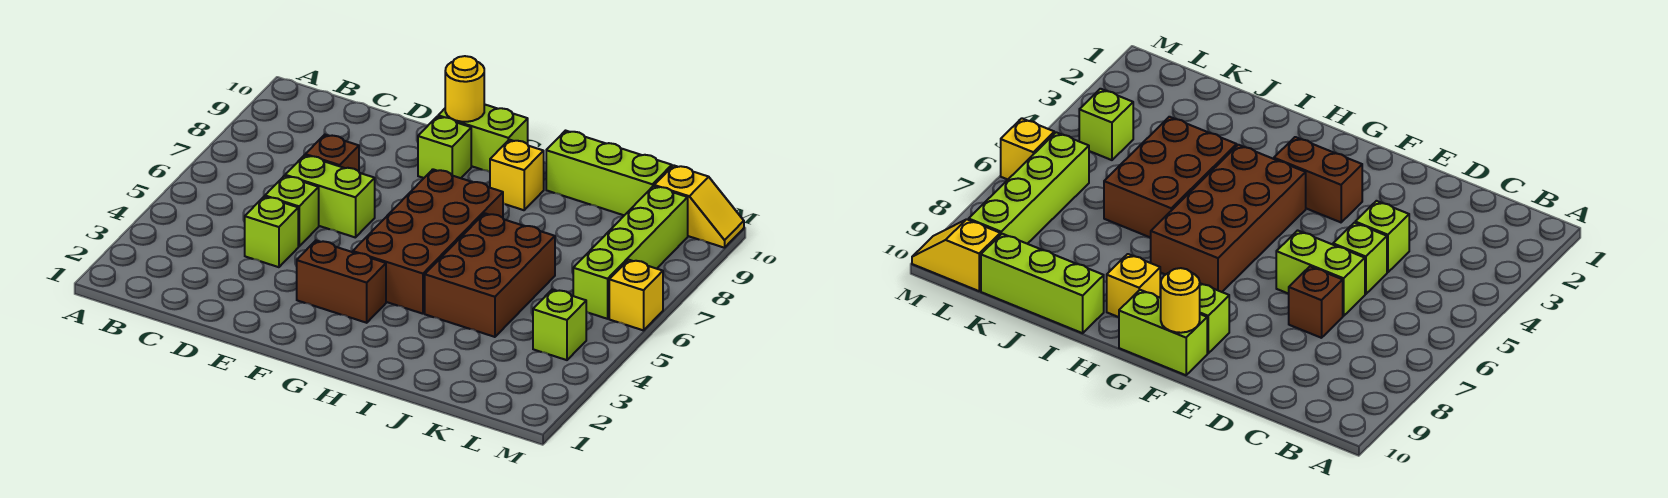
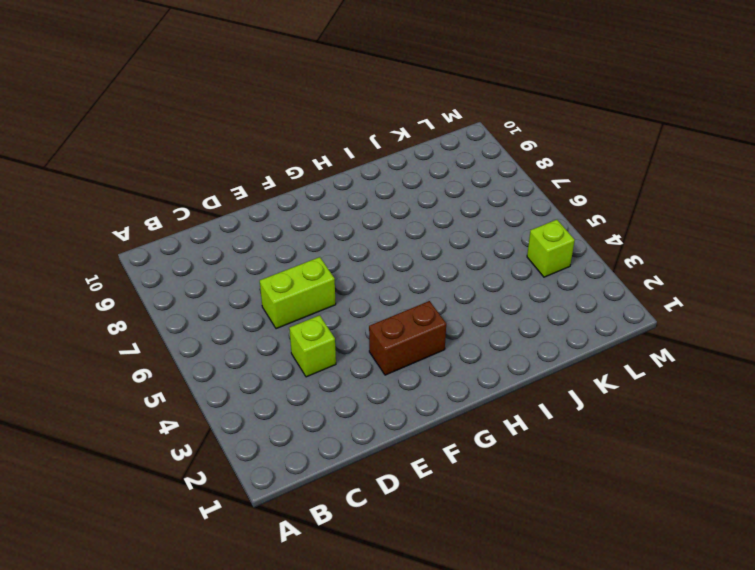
none -> lime 1x1 brick [265,176,319,246]
none -> brown 1x1 brick [305,135,359,171]
none -> lime 1x1 brick [418,116,471,178]

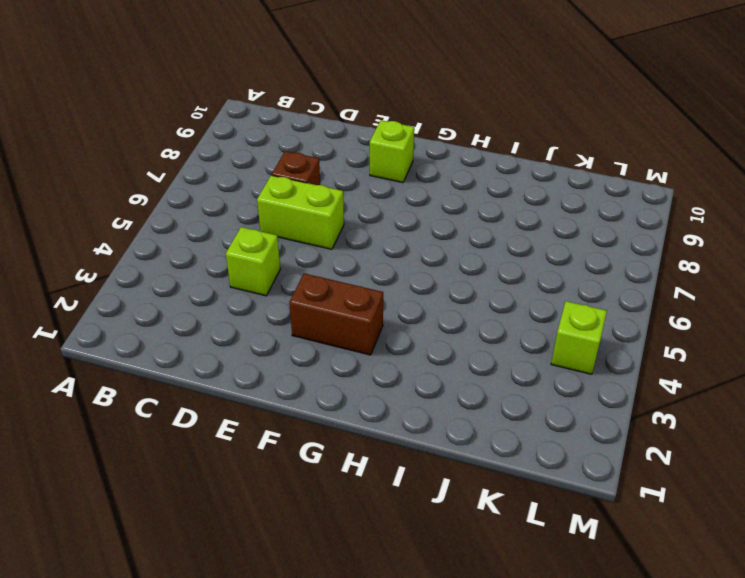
none -> lime 1x1 brick [265,176,319,246]
none -> lime 1x2 brick [438,104,528,172]
none -> brown 2x4 brick [353,169,503,314]

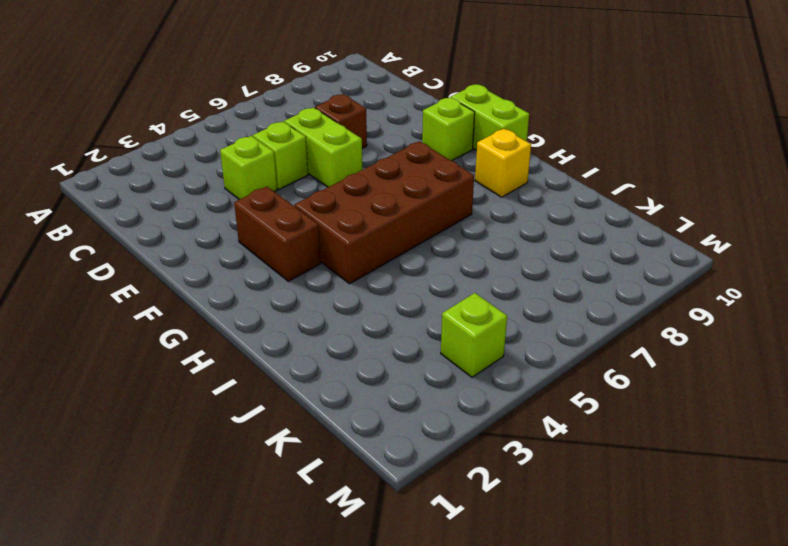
none -> brown 2x3 brick [425,213,555,337]
none -> lime 1x3 brick [546,131,672,215]
none -> lime 1x4 brick [573,186,688,319]

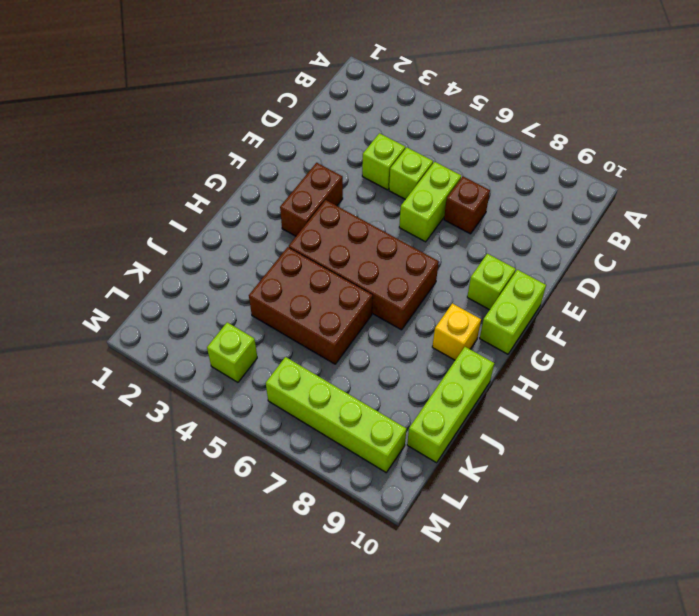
none -> yellow 1x2 slope [654,165,744,248]
none -> yellow 1x1 brick [609,260,663,330]
none -> yellow 1x1 round brick [445,56,484,122]

